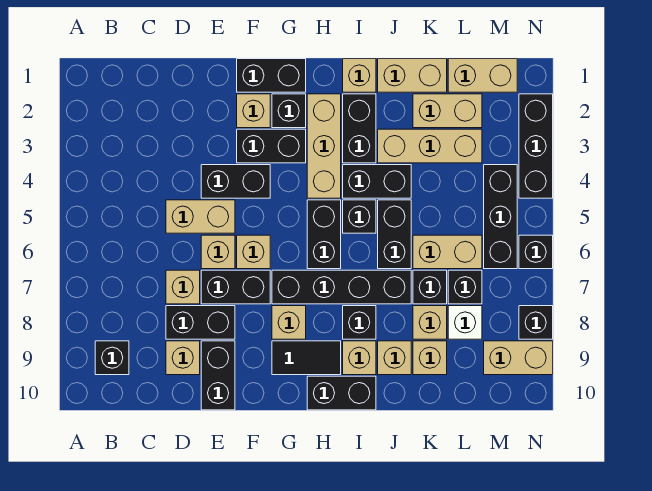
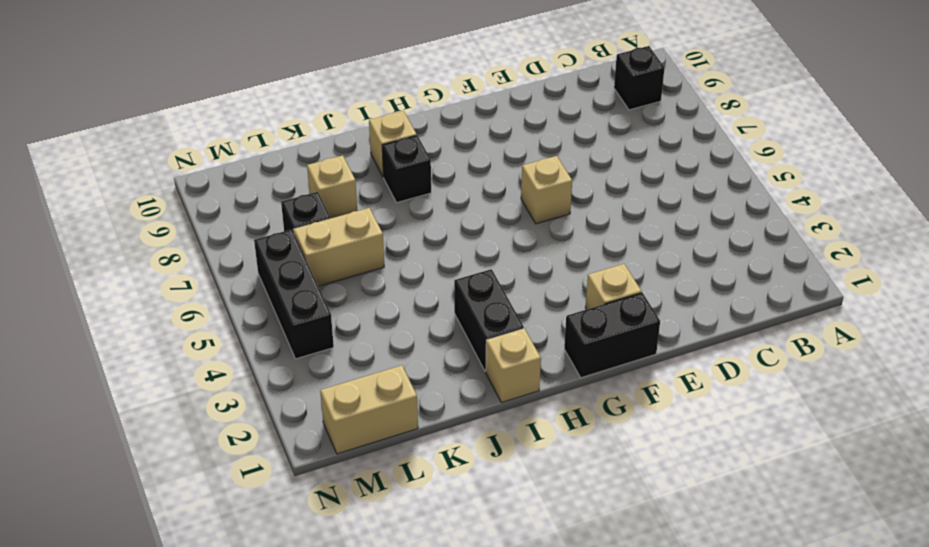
none -> tan 1x2 brick [166,200,235,233]
none -> tan 1x1 brick [166,270,200,304]
none -> black 1x2 brick [166,306,235,339]
none -> tan 1x1 brick [166,341,200,375]

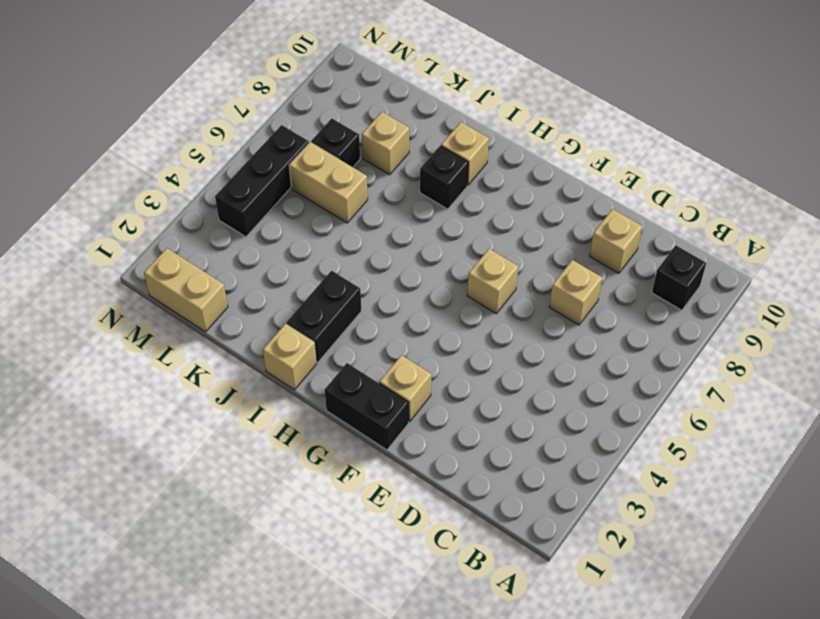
none -> tan 1x2 brick [166,200,235,233]
none -> black 1x2 brick [166,306,235,339]
none -> black 1x2 brick [201,165,270,198]
none -> tan 1x1 brick [201,235,235,269]

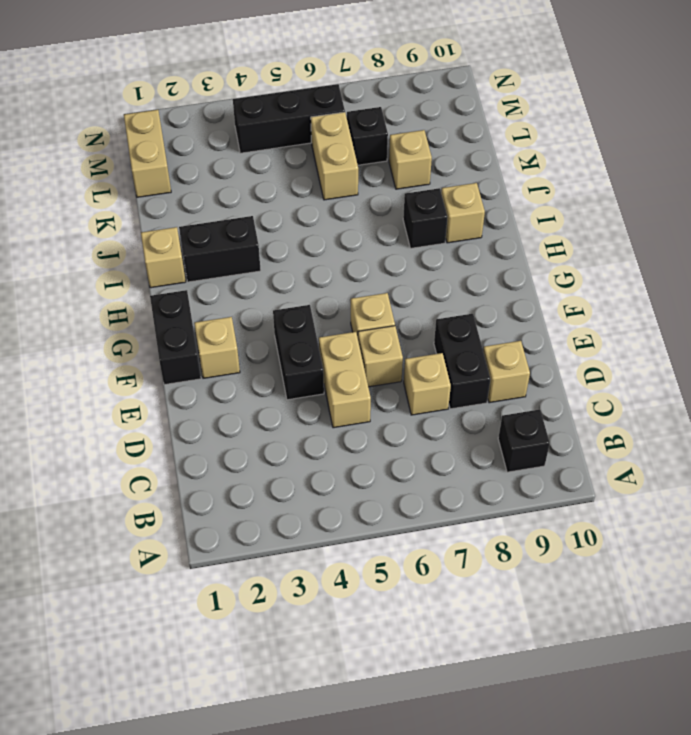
none -> black 1x2 brick [201,270,270,304]
none -> black 1x2 brick [201,341,235,410]
none -> black 1x2 brick [237,129,306,163]
none -> black 1x1 brick [272,94,306,128]

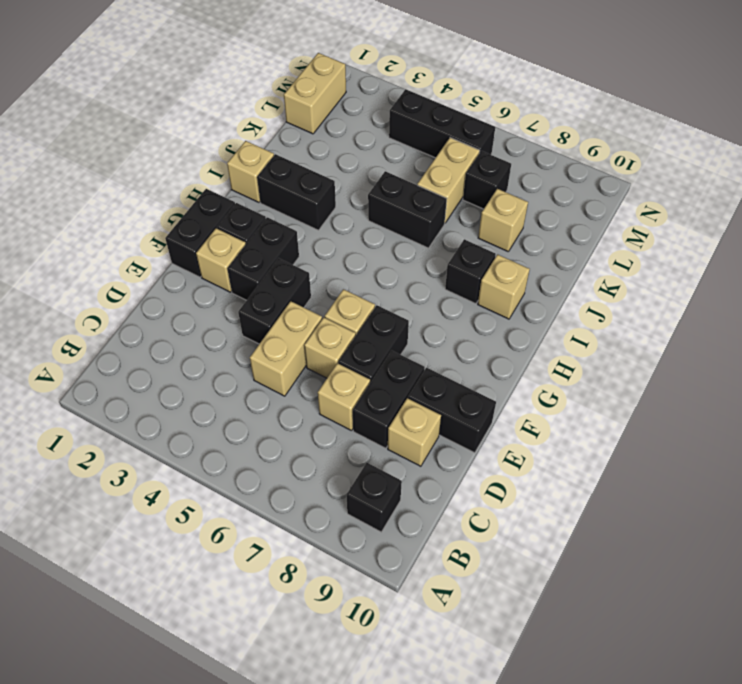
none -> black 1x4 brick [272,270,411,304]
none -> tan 1x1 brick [272,306,306,339]
none -> black 1x2 tile [272,341,341,375]
none -> tan 1x3 brick [307,94,341,198]

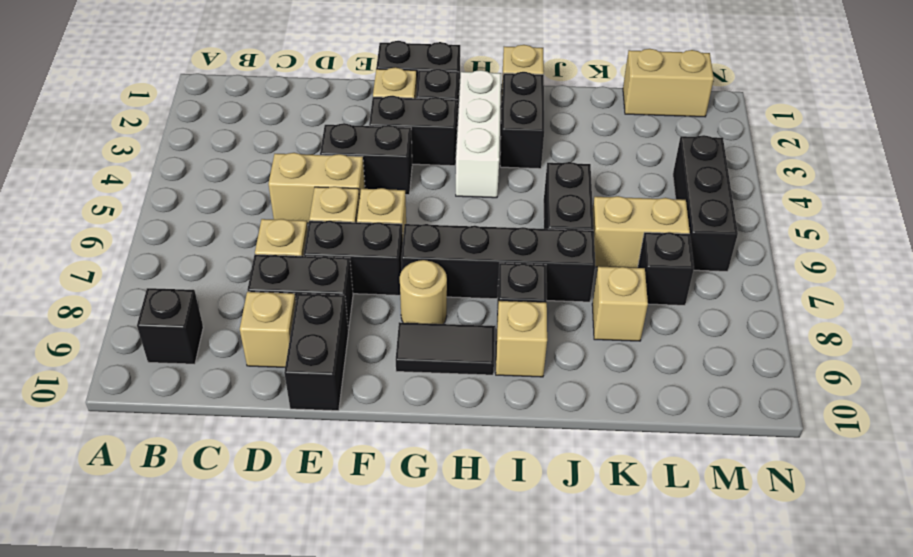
tan 1x1 round brick [400,260,447,324] -> tan 1x1 brick [272,306,306,339]
white 1x3 brick [456,70,501,198] -> tan 1x3 brick [307,94,341,198]
none -> black 1x2 brick [307,200,341,269]
none -> black 1x2 brick [307,376,376,410]
none -> black 1x2 brick [343,165,411,198]
none -> black 1x1 brick [343,200,376,233]

